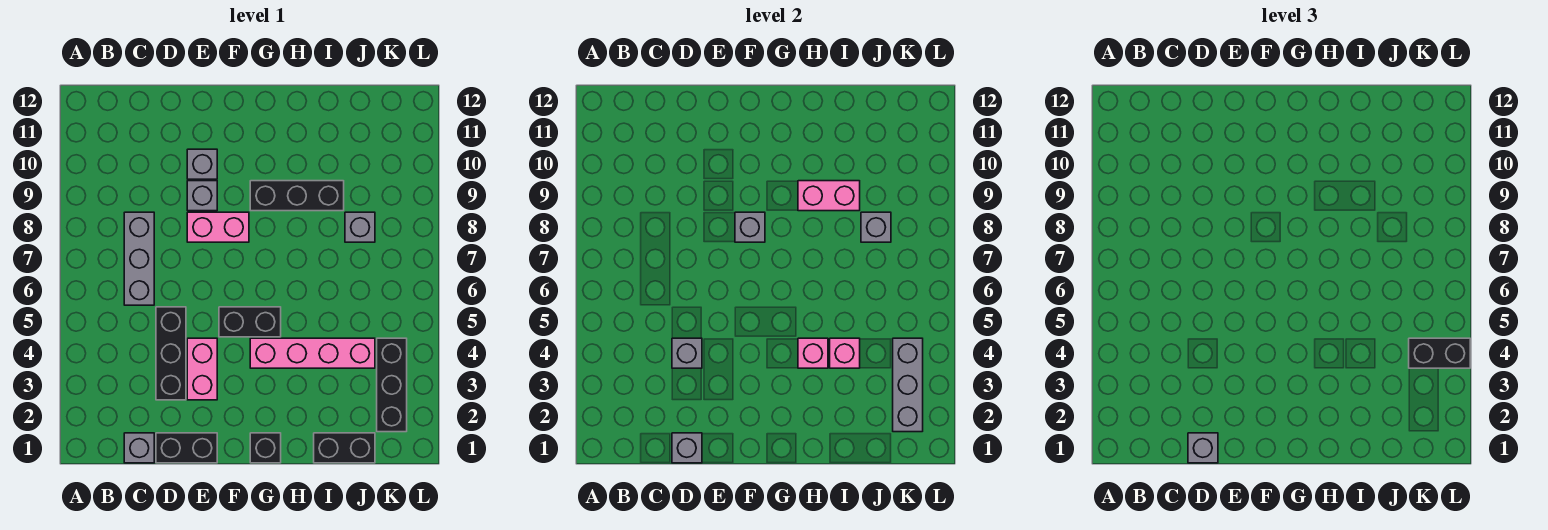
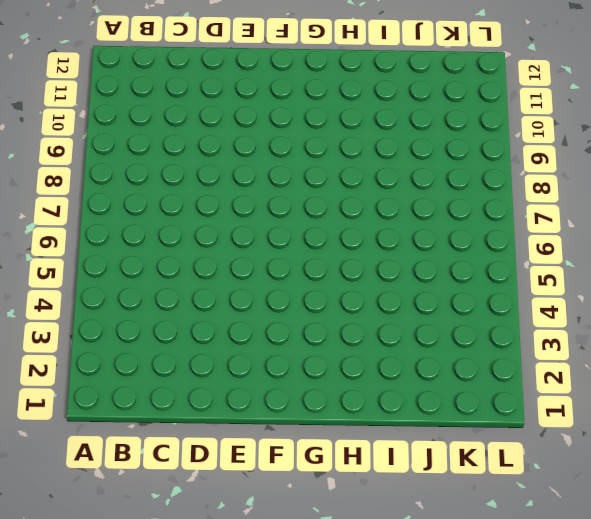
none -> grey 1x1 brick [124,433,154,463]
none -> grey 1x3 brick [124,212,154,305]
none -> black 1x2 brick [156,433,217,463]

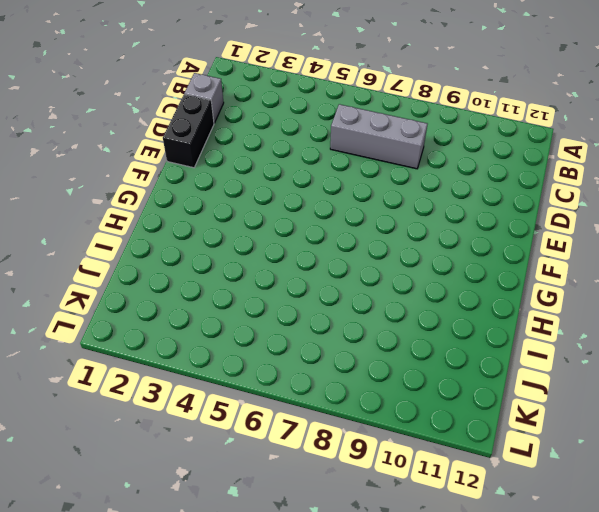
none -> black 1x3 brick [156,307,186,400]
none -> pink 1x2 brick [187,338,217,400]
none -> pink 1x2 brick [187,212,249,242]

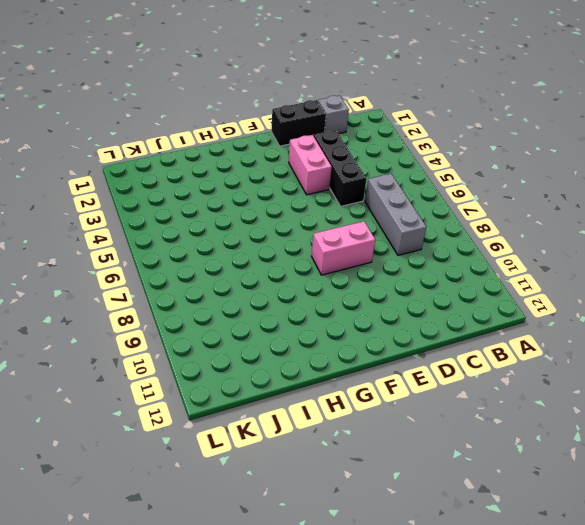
none -> grey 1x1 brick [187,181,217,211]
none -> grey 1x1 brick [187,149,217,179]
none -> black 1x2 brick [219,307,281,337]

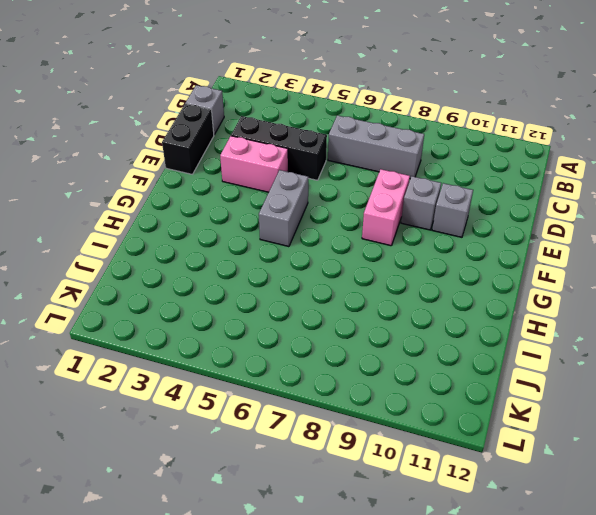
grey 1x2 brick [259,170,308,247] -> black 1x2 brick [219,307,281,337]
none -> black 1x1 brick [250,433,281,463]
none -> pink 1x4 brick [250,338,375,368]
none -> black 1x3 brick [250,181,344,211]

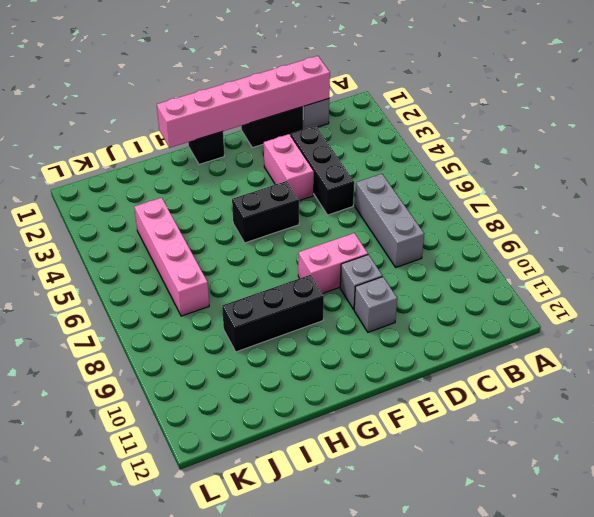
pink 1x6 brick [157,56,330,148] -> grey 1x1 brick [672,433,702,463]
pink 1x4 brick [134,198,209,316] -> pink 1x4 brick turned to [250,338,375,368]
none -> black 1x2 brick [314,433,375,463]
none -> grey 1x1 brick [345,212,375,242]
none -> black 1x3 brick [377,338,407,432]

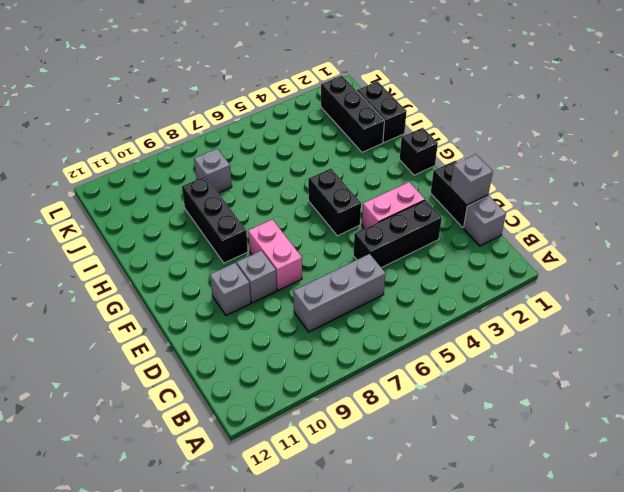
black 1x3 brick [321,76,384,152] -> black 1x3 brick turned to [377,338,407,432]
none -> pink 1x4 brick [250,338,375,368]
none -> grey 1x1 brick [672,338,702,368]
none -> grey 1x1 brick [735,212,765,242]

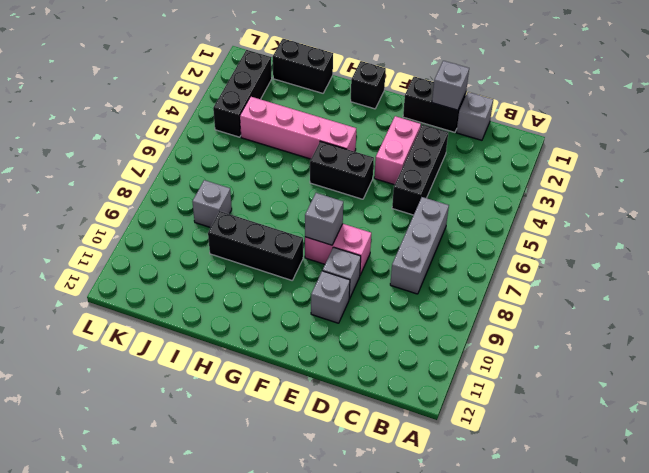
none -> grey 1x1 brick [672,338,702,368]
none -> pink 1x1 brick [798,338,828,368]
none -> pink 1x2 brick [798,181,860,211]

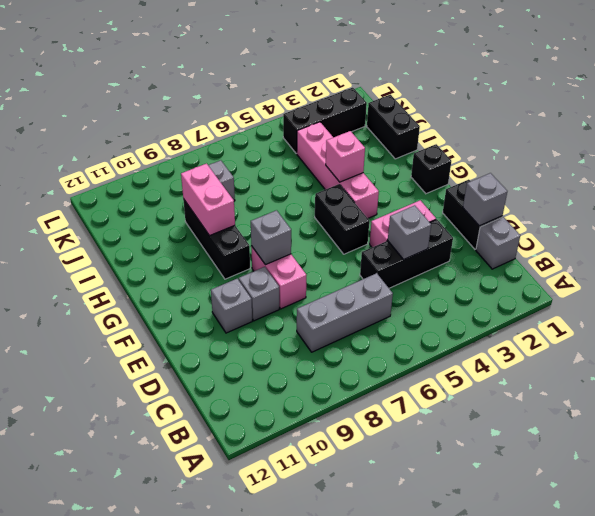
none -> pink 1x1 brick [830,338,860,368]
none -> grey 1x1 brick [861,212,891,242]
none -> grey 1x3 brick [893,338,923,432]

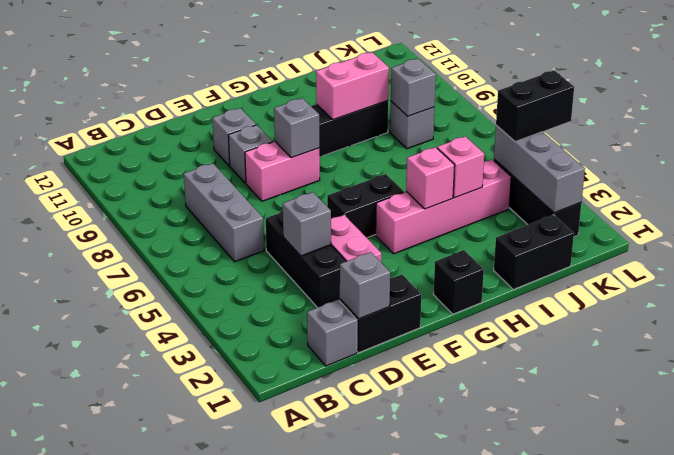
none -> grey 1x1 brick [1188,433,1218,463]

